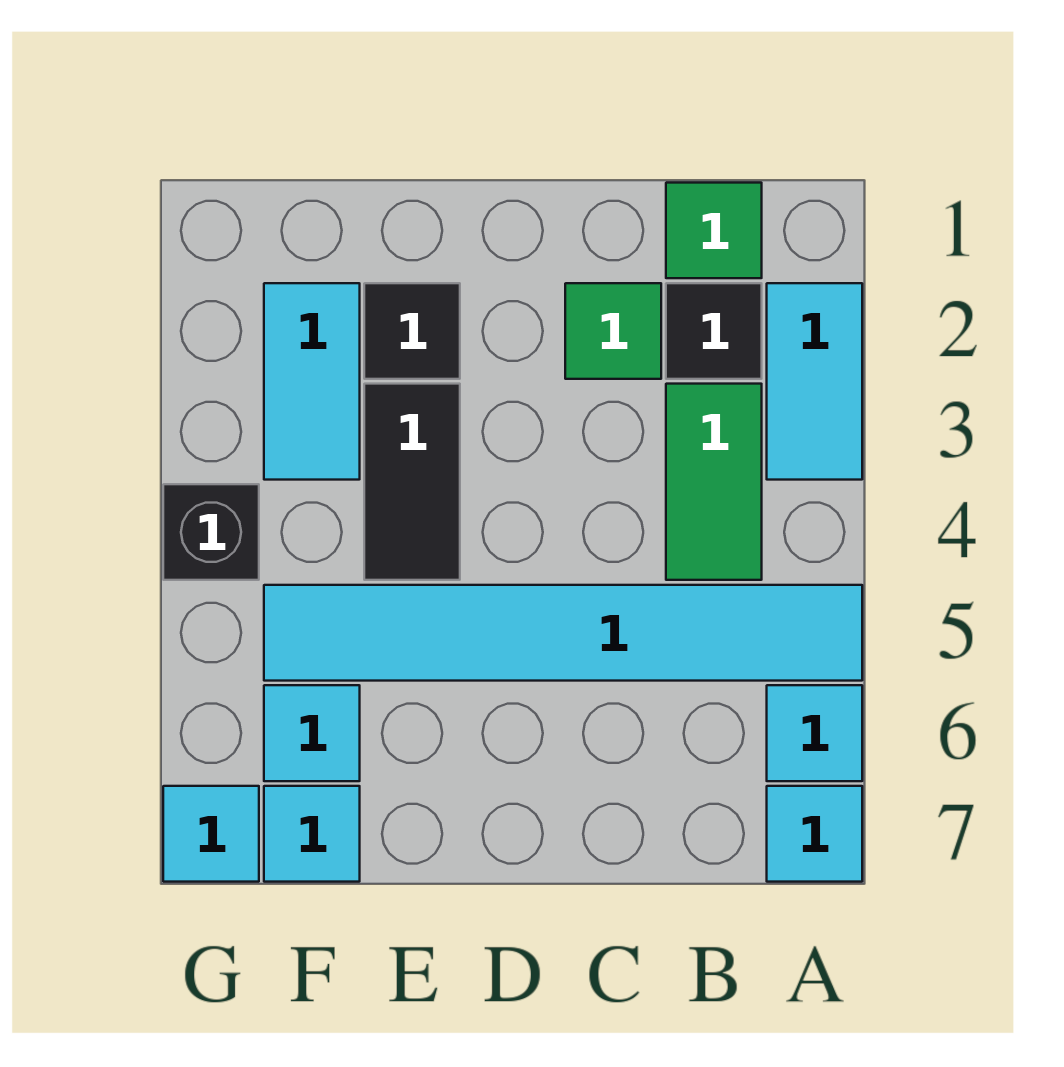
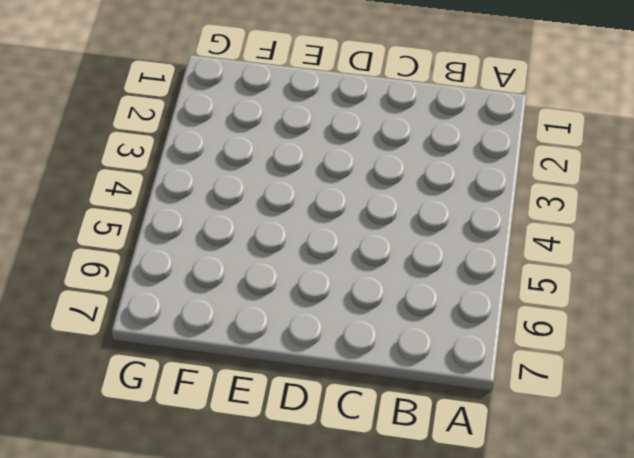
none -> cyan 1x2 tile [767,283,862,480]
none -> cyan 1x6 tile [264,585,862,681]
none -> cyan 1x1 tile [767,685,862,781]

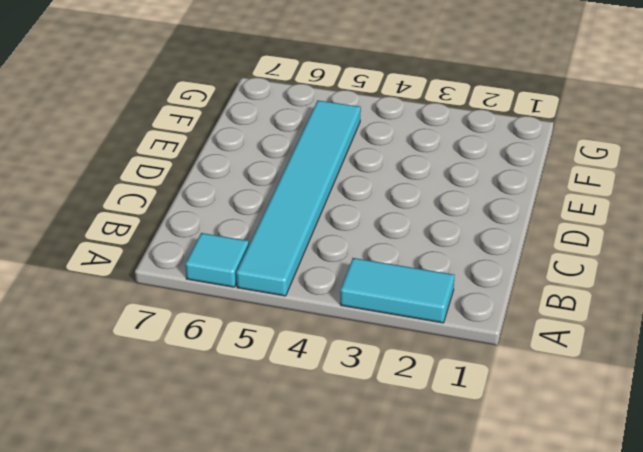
none -> cyan 1x1 tile [767,786,862,882]
none -> green 1x1 tile [666,183,762,278]
none -> black 1x1 tile [666,283,762,379]

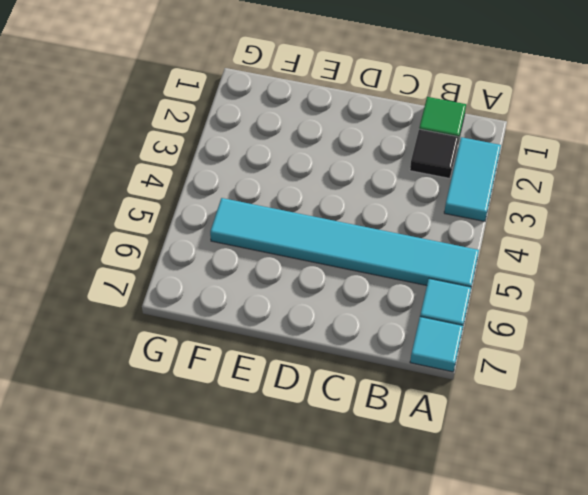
none -> green 1x2 tile [666,384,762,580]
none -> green 1x1 tile [565,283,661,379]
none -> black 1x1 tile [364,283,460,379]

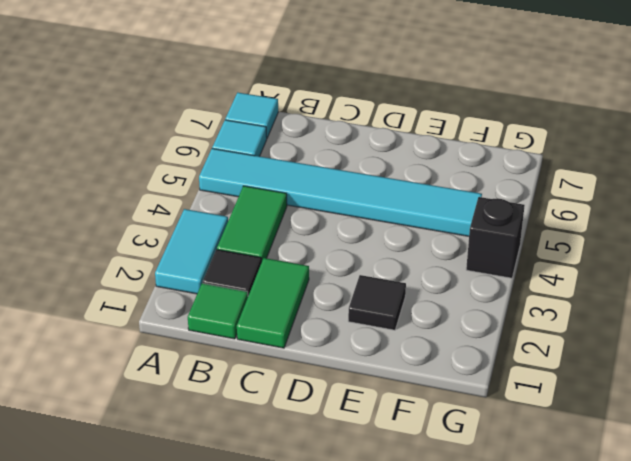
green 1x2 tile [237,258,309,348] -> green 1x1 tile [565,283,661,379]
none -> black 1x2 tile [364,384,460,580]
none -> cyan 1x2 tile [264,283,360,480]
none -> cyan 1x1 tile [264,685,360,781]

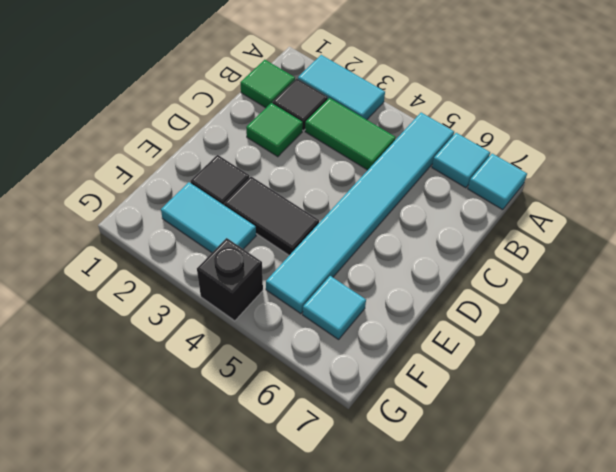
none -> cyan 1x1 tile [264,786,360,882]
none -> cyan 1x1 tile [163,786,259,882]

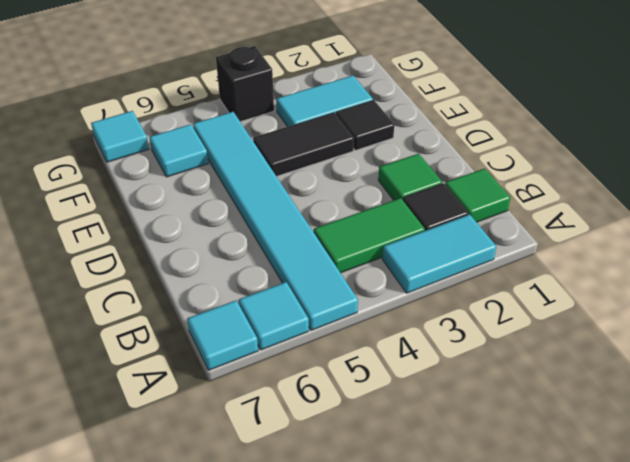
none -> cyan 1x1 tile [264,786,360,882]

